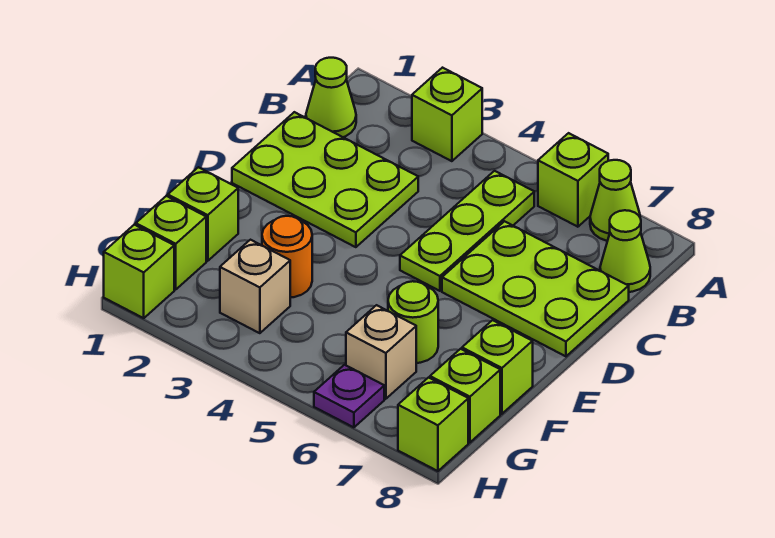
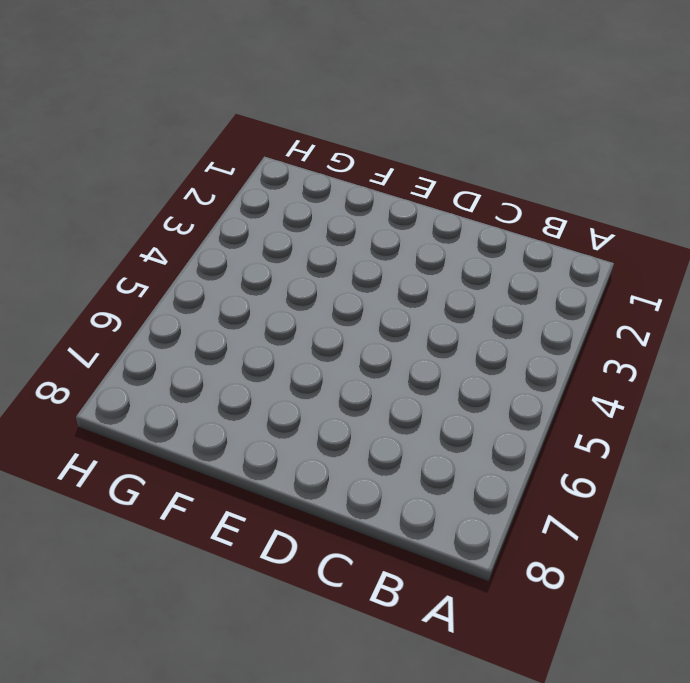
none -> lime 1x1 brick [412,68,482,161]
none -> lime 1x1 brick [538,133,608,227]
none -> lime 1x1 cone [590,160,640,241]

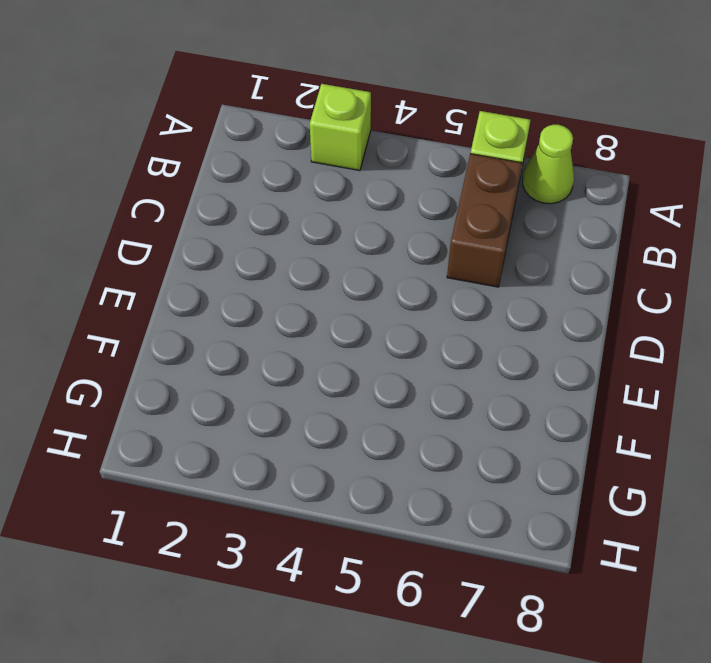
brown 1x2 brick [447,154,522,287] -> lime 2x3 plate [442,221,629,356]
none -> lime 1x1 cone [306,58,356,137]
none -> lime 1x3 plate [400,171,534,291]
none -> lime 1x1 cone [600,210,650,292]

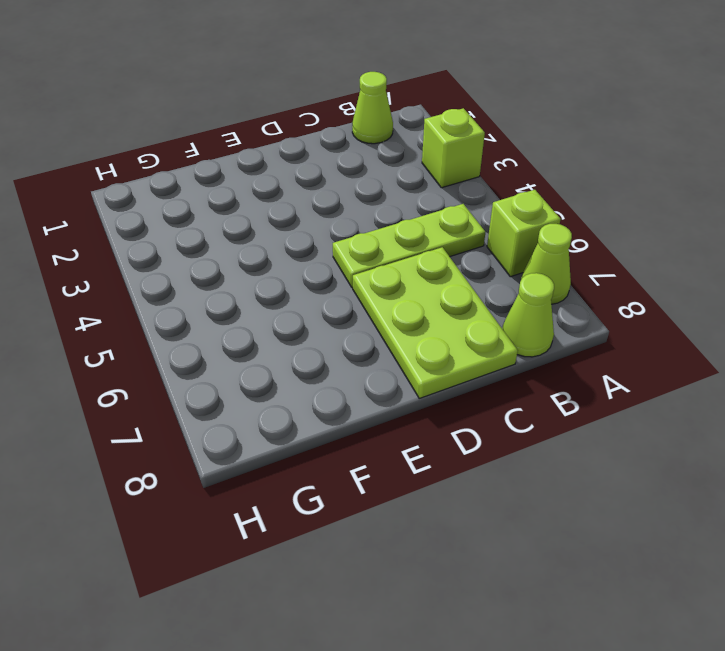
none -> lime 2x3 plate [232,112,418,247]
none -> lime 1x1 brick [168,167,238,261]
none -> orange 1x1 round brick [262,216,312,298]

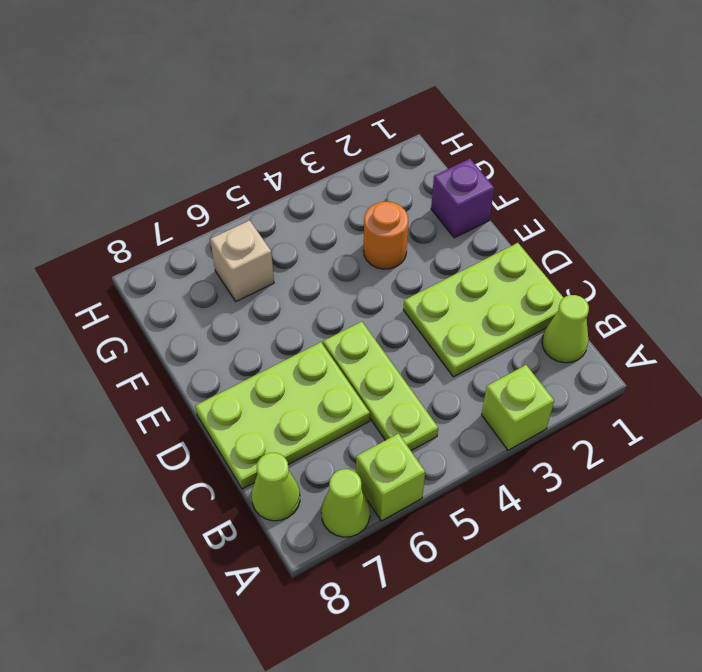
purple 1x1 brick [431,159,494,238] -> lime 1x1 brick [168,167,238,261]
none -> lime 1x1 round brick [388,281,438,363]
none -> lime 1x1 brick [462,320,533,414]
none -> lime 1x1 brick [136,196,206,289]

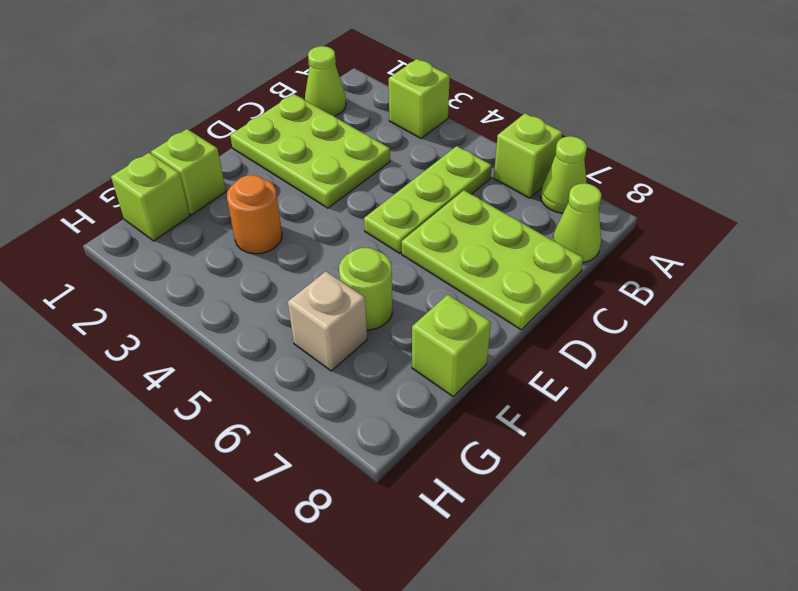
none -> tan 1x1 brick [220,240,290,333]
none -> lime 1x1 brick [430,349,500,442]
none -> lime 1x1 brick [104,225,174,318]

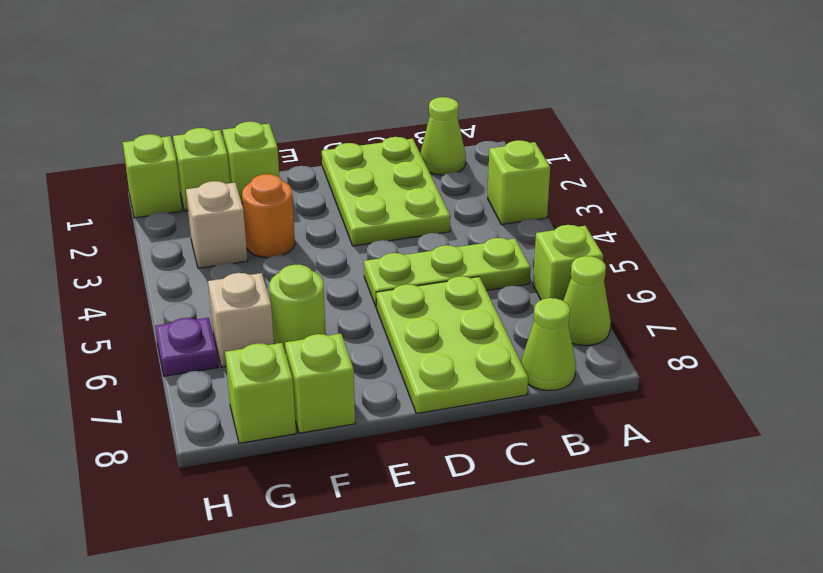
none -> lime 1x1 brick [398,378,468,471]

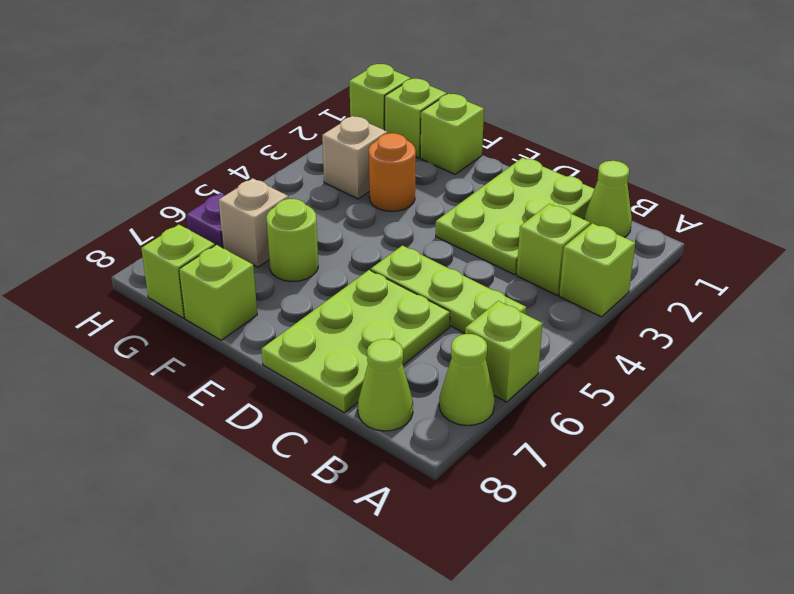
lime 1x1 brick [517,204,590,295] -> lime 1x1 brick moved to [398,378,468,471]

